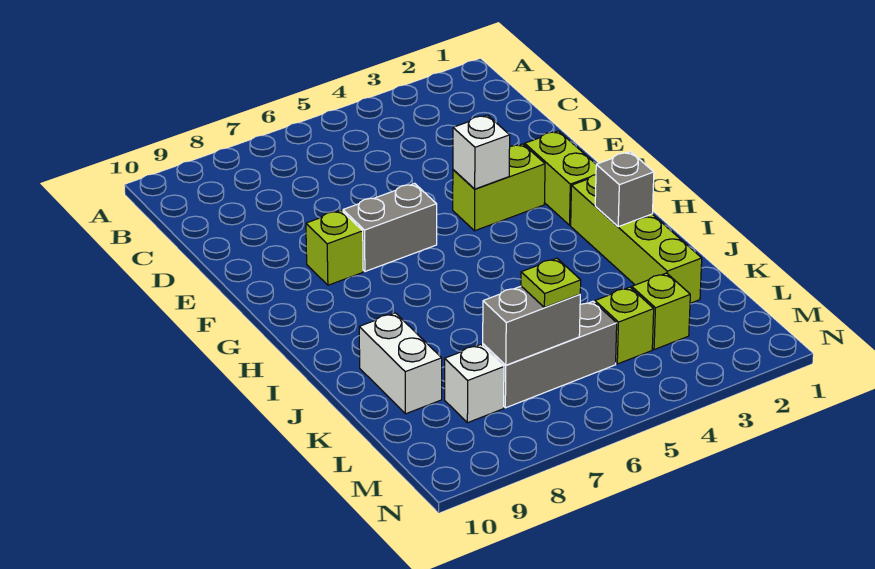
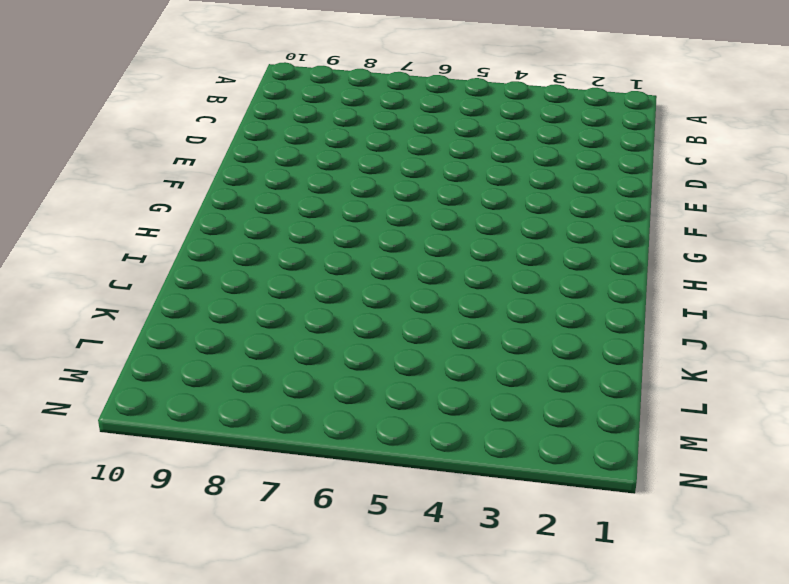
none -> lime 1x2 brick [525,131,596,225]
none -> lime 1x2 brick [453,144,545,231]
none -> grey 1x2 brick [343,183,437,271]

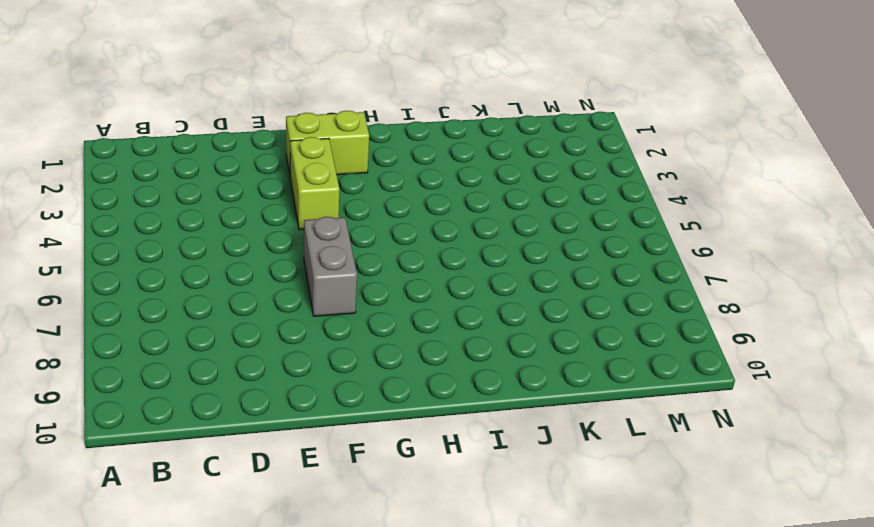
none -> lime 1x1 brick [306,210,363,285]
none -> lime 1x4 brick [571,175,702,303]
none -> white 1x2 brick [359,313,442,414]

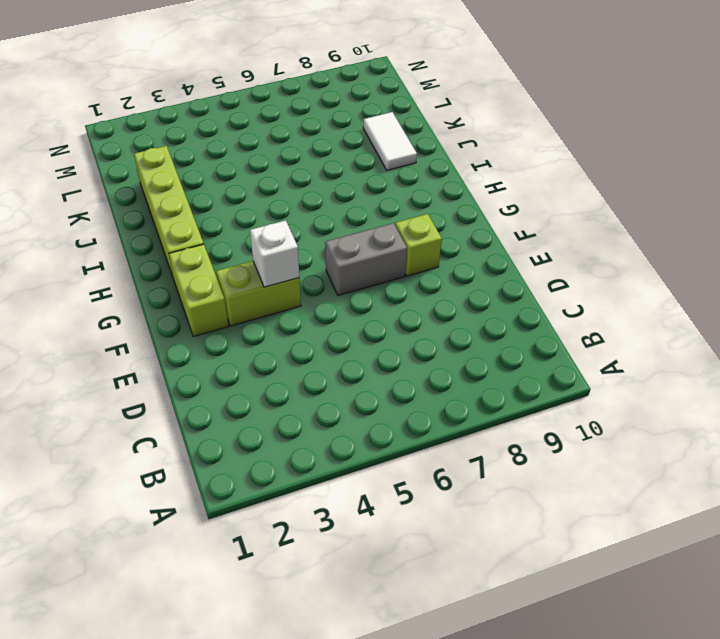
white 1x2 tile [363,112,417,170] -> white 1x2 brick [359,313,442,414]
none -> lime 1x1 brick [632,273,690,350]
none -> lime 1x1 brick [595,287,654,364]
none -> grey 1x3 brick [483,301,617,408]

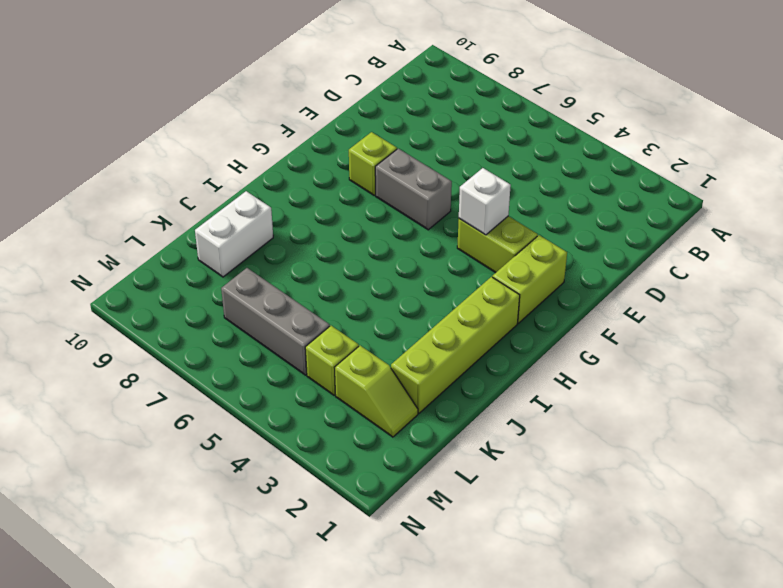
lime 1x2 slope [334,346,418,437] -> lime 1x1 brick [632,273,690,350]
none -> white 1x1 brick [445,344,504,423]
none -> grey 1x1 brick [595,152,654,227]
none -> grey 1x2 brick [483,286,580,365]

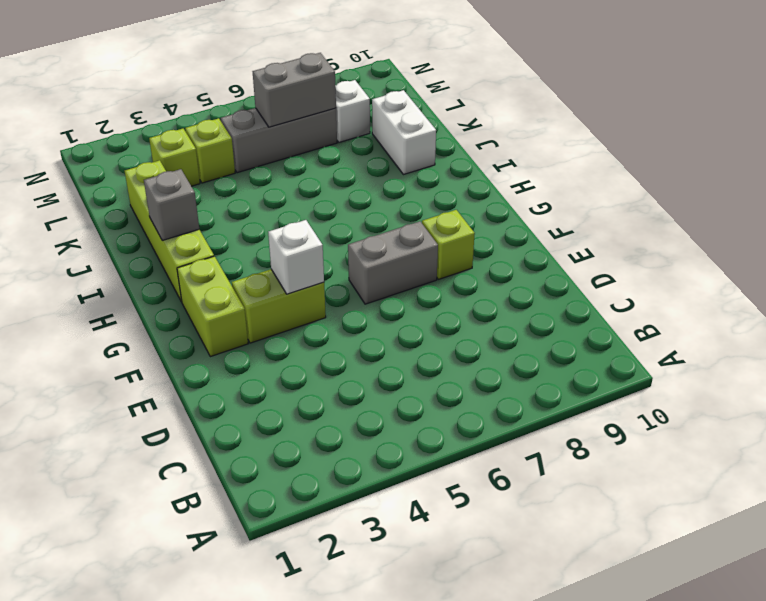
none -> lime 1x1 plate [521,258,581,308]

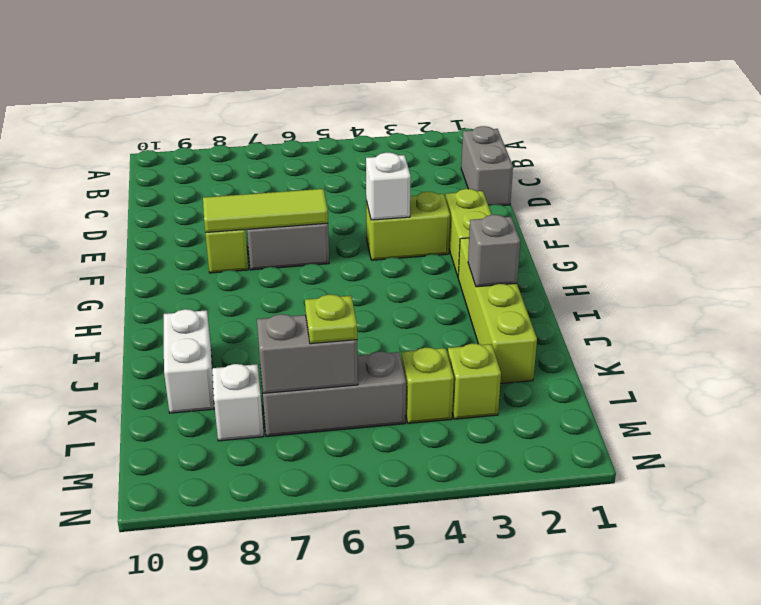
grey 1x2 brick [461,126,513,206] -> none
lime 1x3 tile [203,189,328,233] -> none

